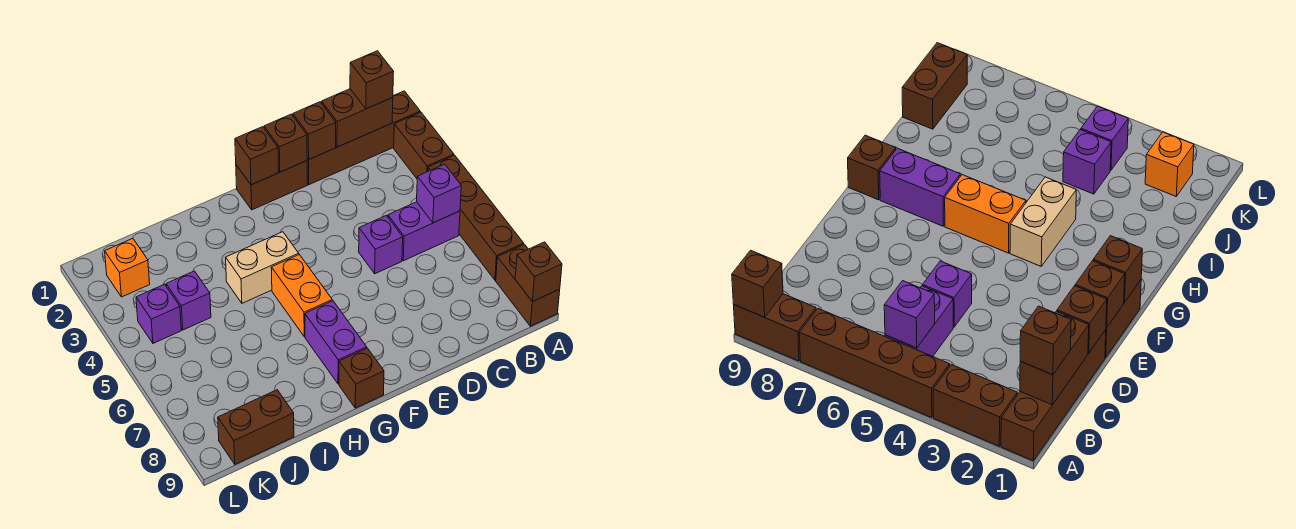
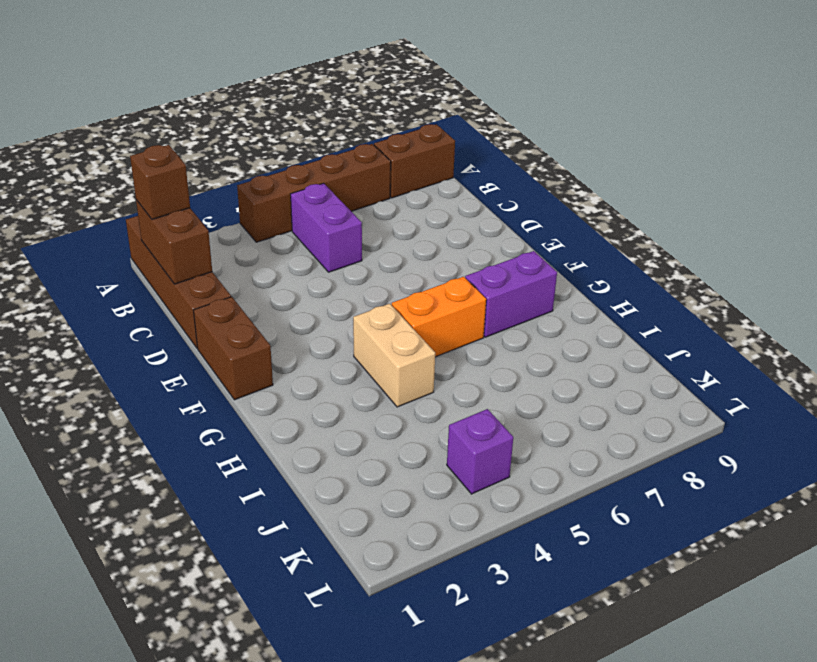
none -> brown 1x2 brick [394,112,454,178]
none -> purple 1x1 brick [359,216,403,274]
none -> brown 1x1 brick [339,348,384,408]

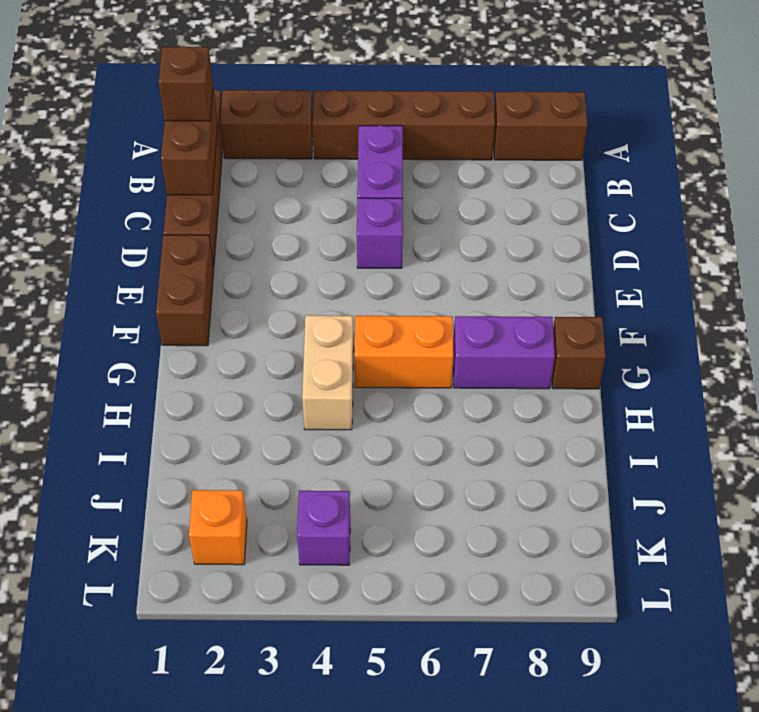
none -> purple 1x1 brick [166,271,211,330]
none -> brown 1x2 brick [218,390,294,464]
none -> brown 1x1 brick [515,242,562,302]

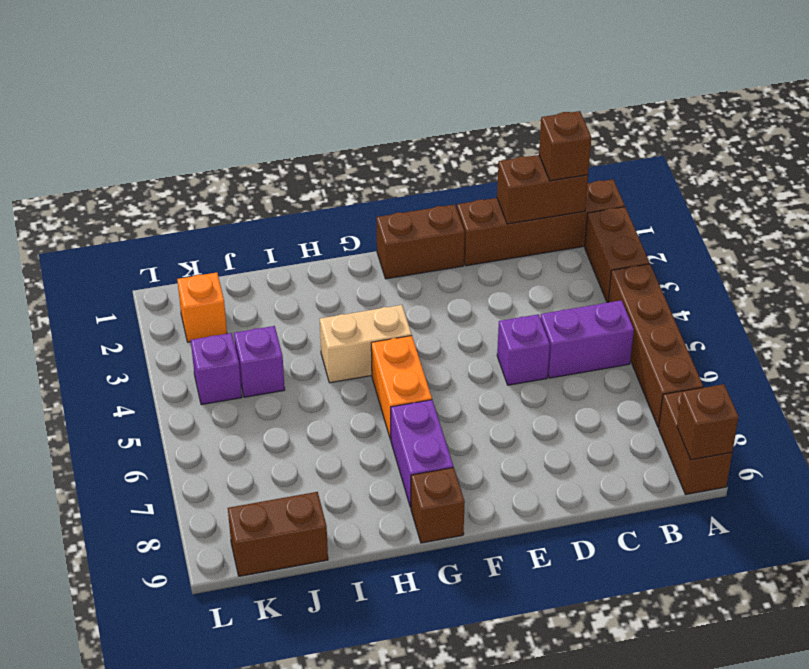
none -> purple 1x1 brick [417,164,461,223]
none -> brown 1x1 brick [293,102,336,160]
none -> brown 1x1 brick [264,114,307,172]

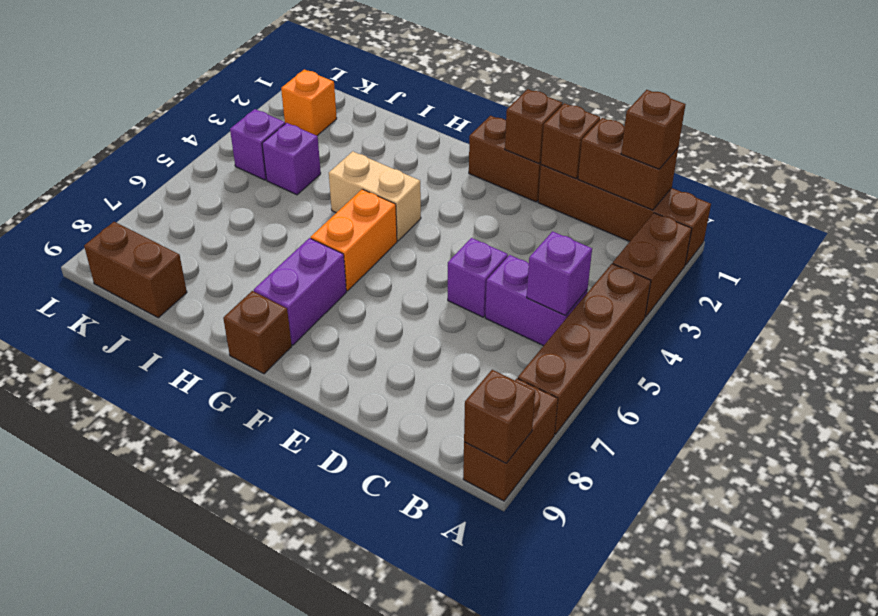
none -> brown 1x1 brick [235,127,278,185]

